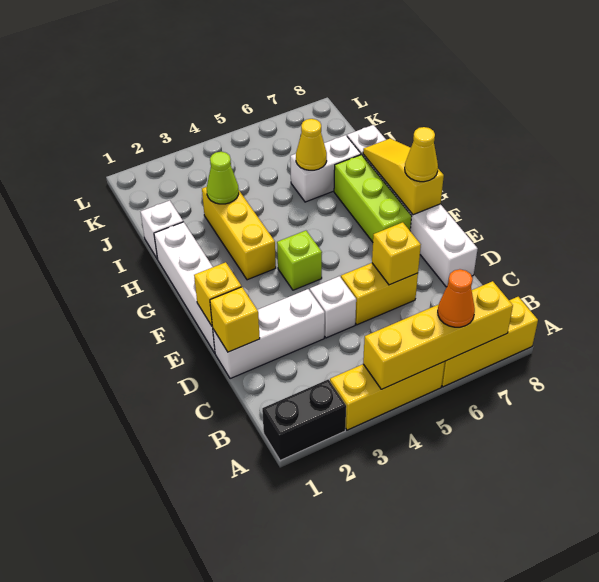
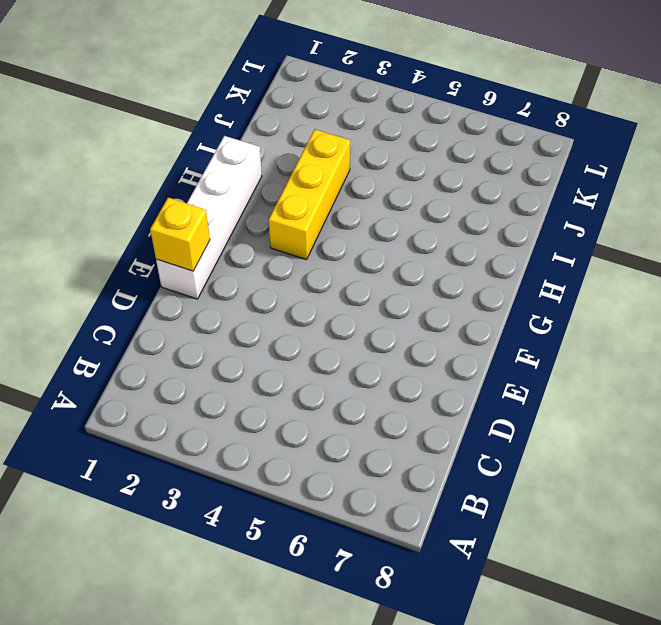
none -> black 1x2 brick [262,379,346,461]
none -> yellow 1x3 brick [330,362,445,430]
none -> yellow 1x3 brick [442,297,538,387]

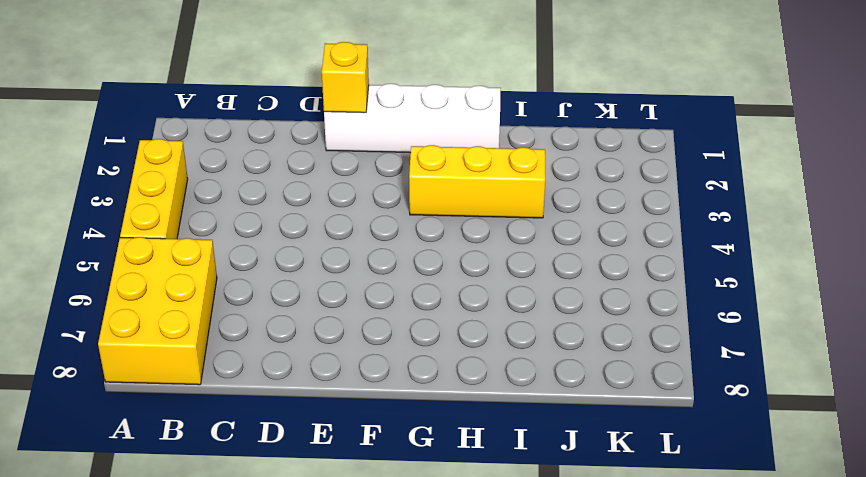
yellow 2x3 brick [98,237,217,385] -> yellow 1x3 brick [442,297,538,387]
none -> black 1x2 brick [262,379,346,461]
none -> white 1x3 brick [213,289,325,379]
none -> white 1x1 brick [310,276,356,338]

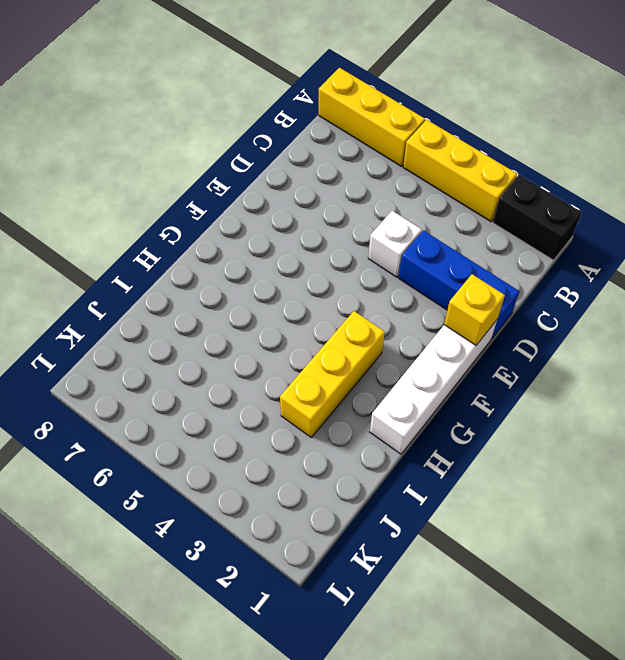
blue 1x3 brick [399,230,519,339] -> white 1x3 brick [213,289,325,379]
none -> yellow 1x2 brick [341,263,418,325]
none -> white 1x6 brick [347,125,478,287]
none -> lime 1x1 brick [277,231,322,290]

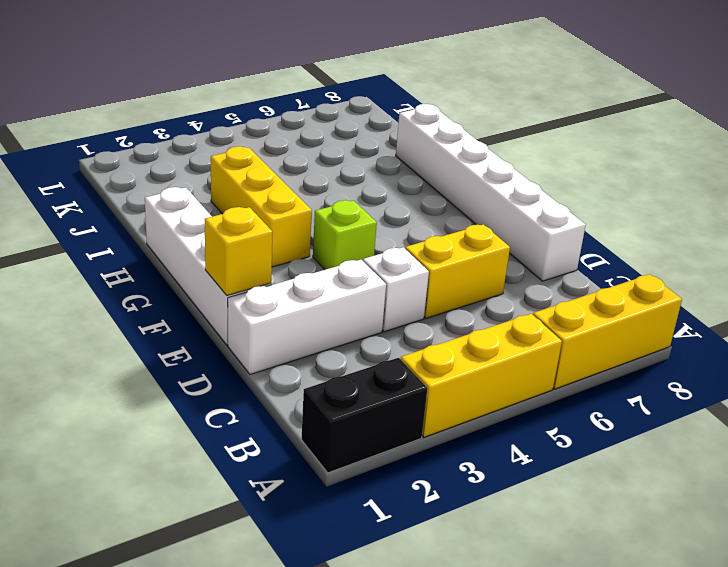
none -> lime 1x3 brick [334,155,412,242]
none -> white 1x1 brick [141,200,183,259]
none -> white 1x2 brick [290,135,361,202]

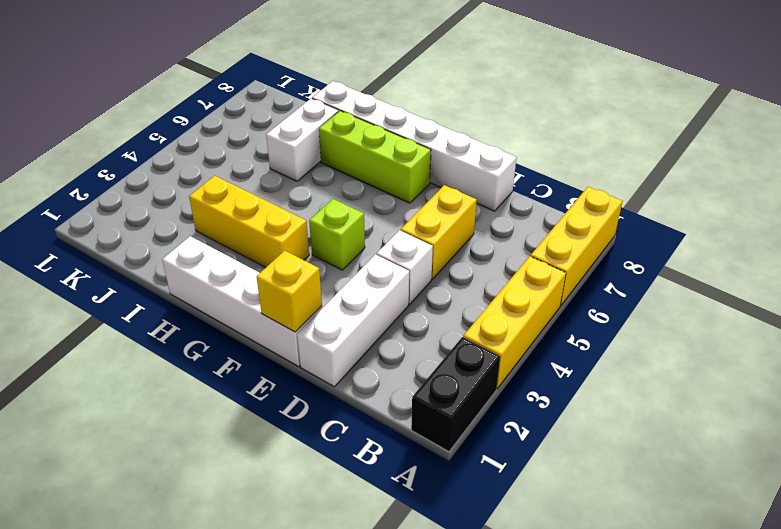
none -> white 1x1 brick [141,200,183,259]
none -> yellow 1x4 brick [363,281,513,389]
none -> yellow 1x1 brick [210,287,260,352]

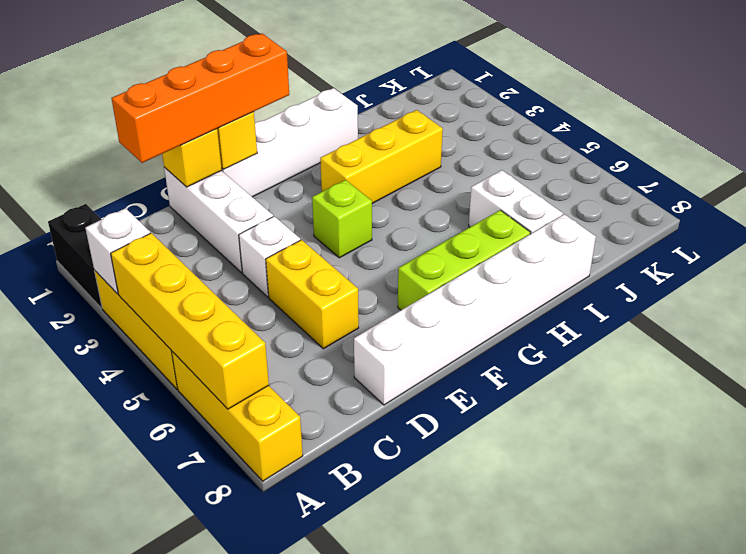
white 1x1 brick [85,208,150,294] -> white 1x1 brick moved to [141,200,183,259]
orange 1x4 brick [111,33,289,163] -> none
none -> yellow 1x1 brick [372,222,421,285]
none -> yellow 1x3 slope [363,139,444,215]
none -> lime 1x1 cone [207,152,239,204]

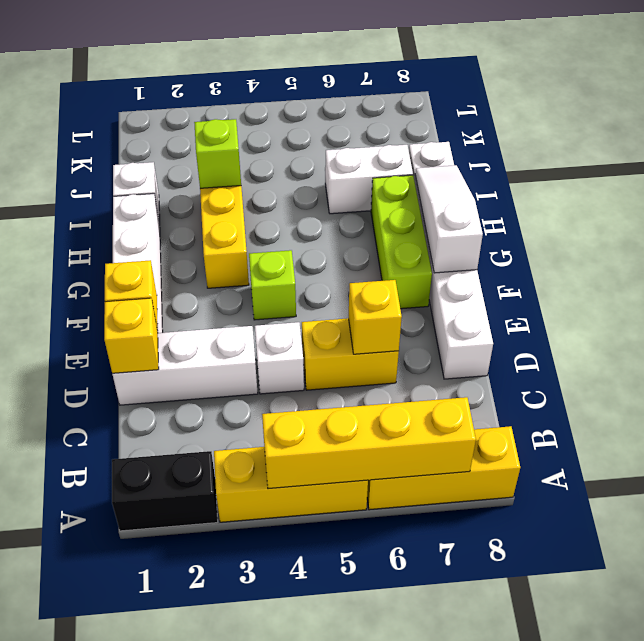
white 1x3 slope [415,165,483,273] -> yellow 1x3 slope [363,139,444,215]
lime 1x1 brick [194,119,241,188] -> lime 1x1 cone [207,152,239,204]
none -> yellow 1x1 cone [296,119,327,170]
none -> orange 1x1 cone [438,269,475,327]
none -> yellow 1x1 cone [405,127,438,182]

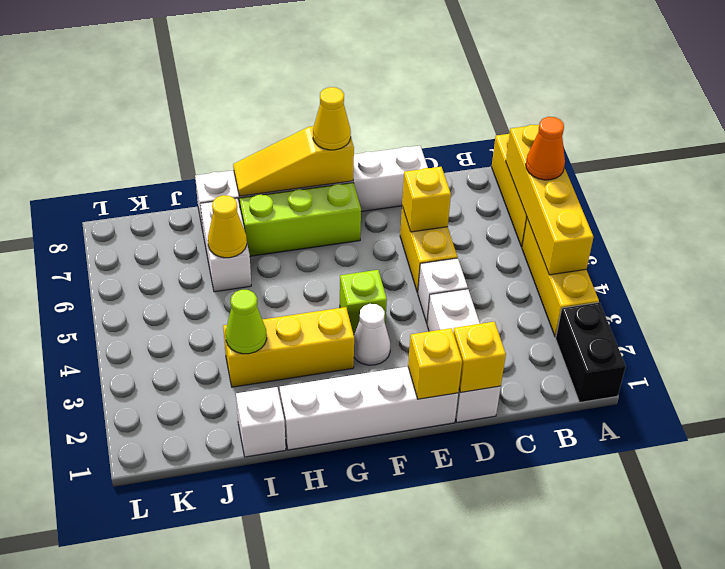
white 1x1 cone [354,304,390,365] -> none

